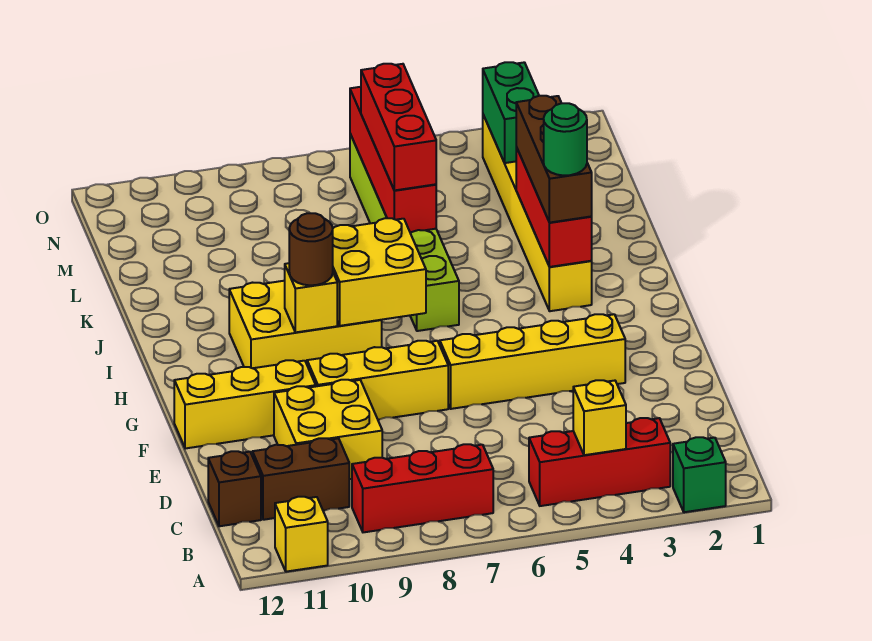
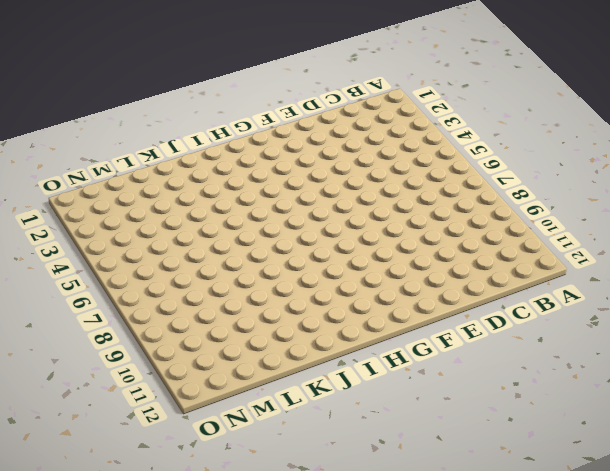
none -> green 1x1 brick [673,437,726,512]
none -> yellow 1x1 brick [275,497,328,572]
none -> red 1x3 brick [529,418,670,506]

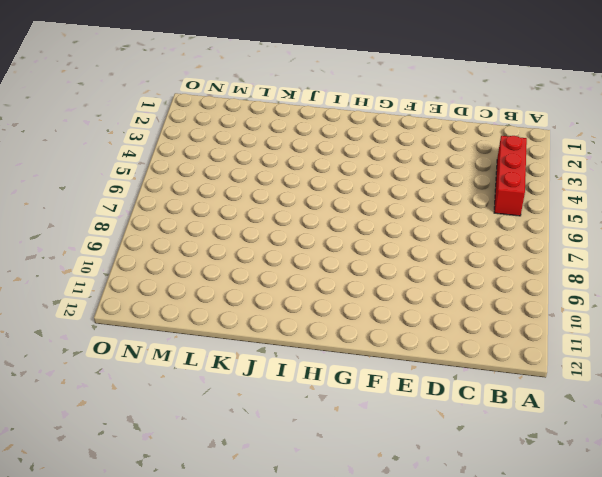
none -> green 1x1 brick [673,437,726,512]
none -> yellow 1x1 brick [275,497,328,572]
none -> red 1x3 brick [352,444,493,532]

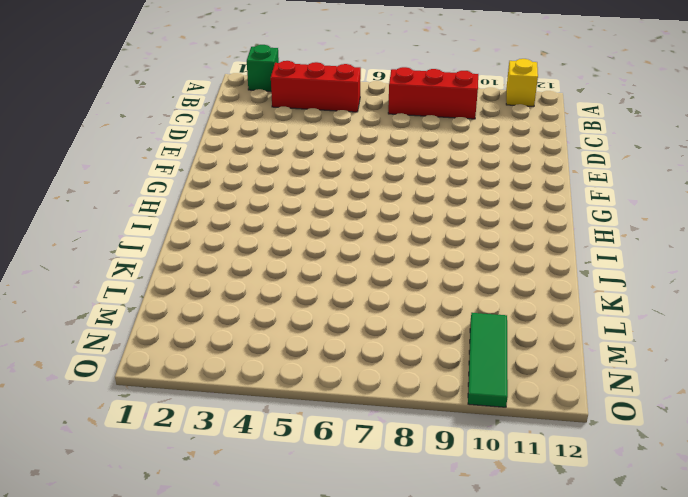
green 1x3 tile [468,313,508,407] -> none
none -> brown 1x2 brick [252,438,349,520]
none -> brown 1x1 brick [208,451,261,526]
none -> yellow 2x2 brick [274,380,382,479]

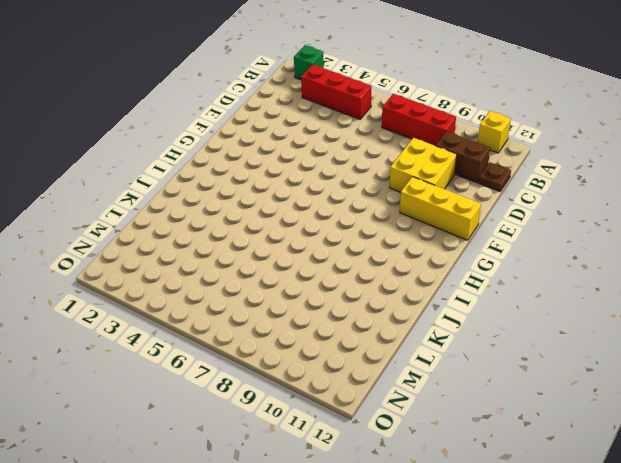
brown 1x1 plate [479,162,511,191] -> brown 1x1 brick [208,451,261,526]
none -> yellow 1x4 brick [440,314,625,409]
none -> yellow 1x3 brick [307,341,448,420]
none -> yellow 2x3 brick [229,281,382,368]

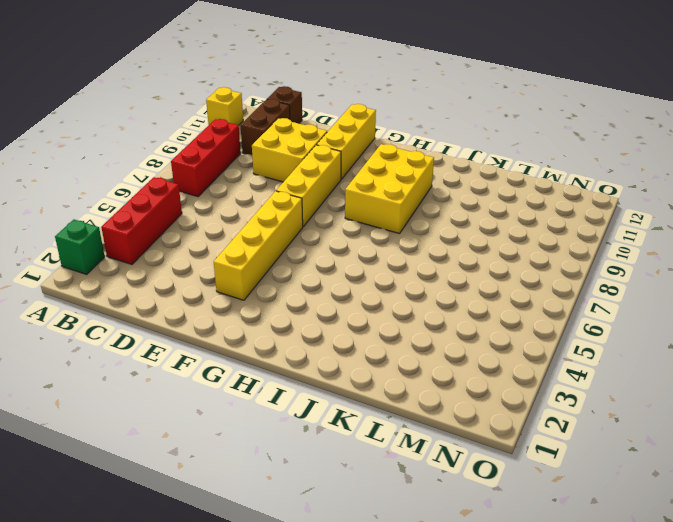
none -> yellow 1x6 brick [483,115,592,311]
none -> lime 1x6 brick [350,134,459,331]
none -> yellow 1x1 brick [573,380,626,455]

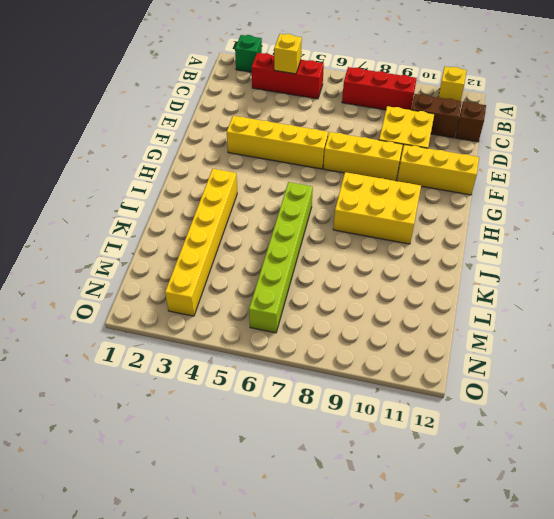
none -> yellow 2x2 brick [333,218,426,326]
none -> yellow 1x1 brick [285,263,337,332]
none -> red 1x3 brick [516,147,592,267]

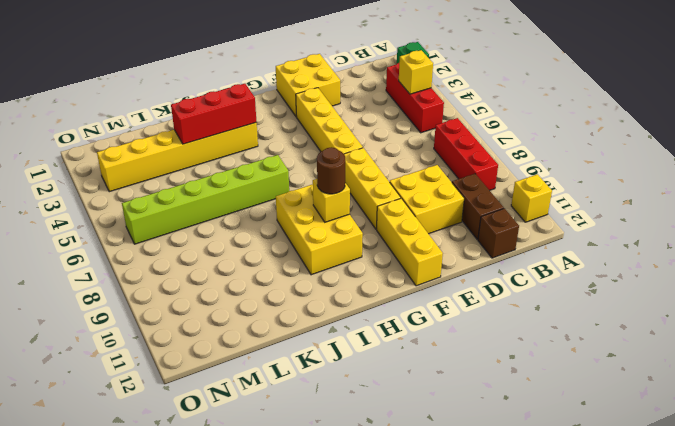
yellow 2x2 brick [276,54,340,117] -> yellow 2x2 brick moved to [333,218,426,326]
none -> red 1x4 brick [350,87,436,232]
none -> green 1x2 brick [483,62,539,163]
none -> brown 1x3 brick [516,96,592,223]

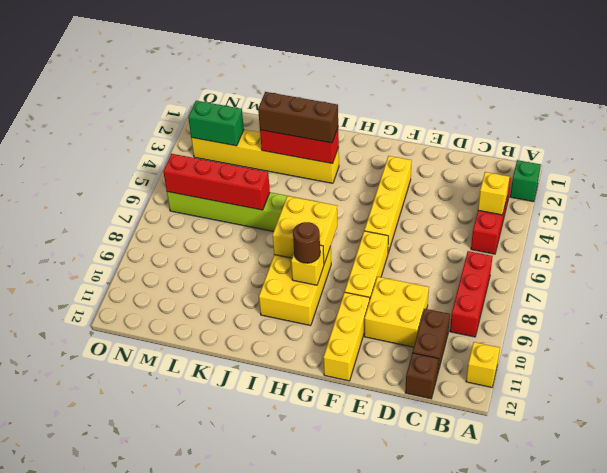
none -> red 1x3 brick [361,64,436,190]
none -> green 1x1 round brick [544,103,587,175]

